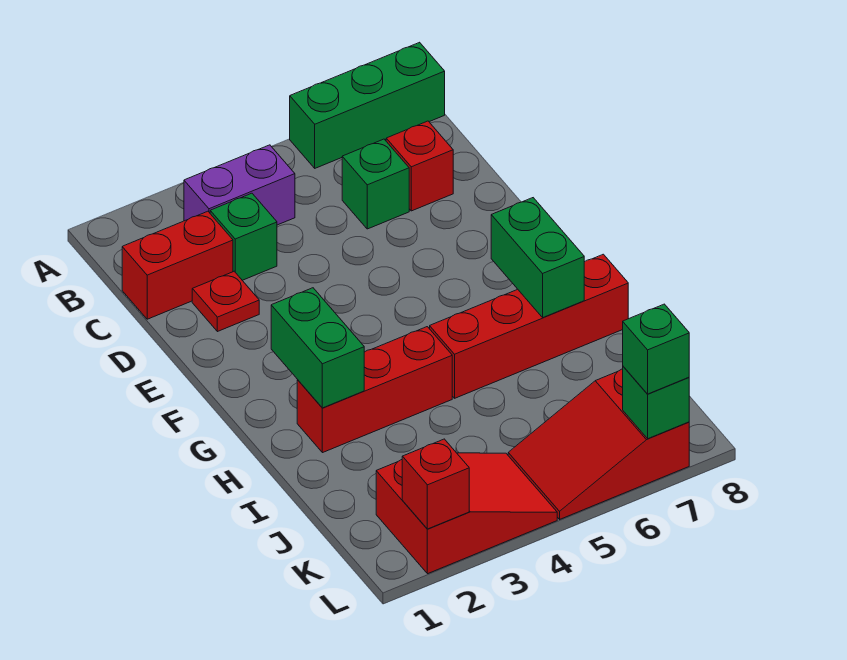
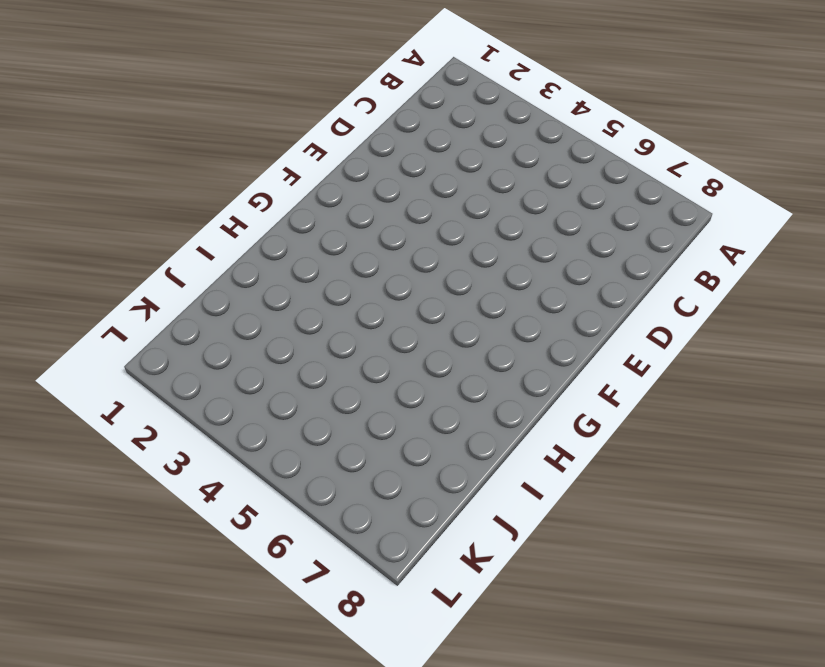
none -> green 1x3 brick [290,42,445,168]
none -> purple 1x2 brick [184,145,295,225]
none -> red 1x2 brick [122,211,233,319]

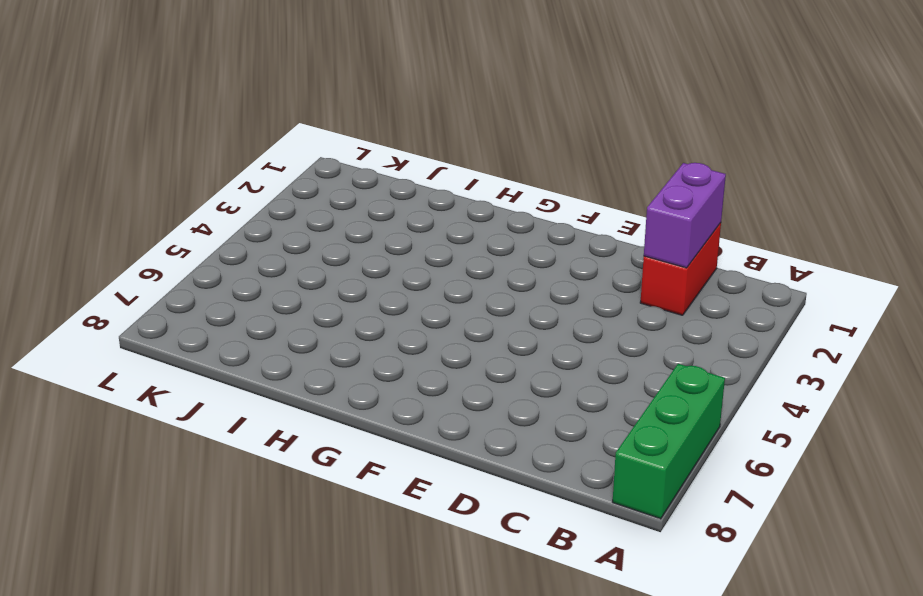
purple 1x2 brick [644,163,726,268] -> purple 1x2 brick moved to [184,145,295,225]
none -> green 1x1 brick [210,193,277,280]
none -> green 1x1 brick [342,139,409,229]
none -> red 1x1 brick [386,121,453,211]

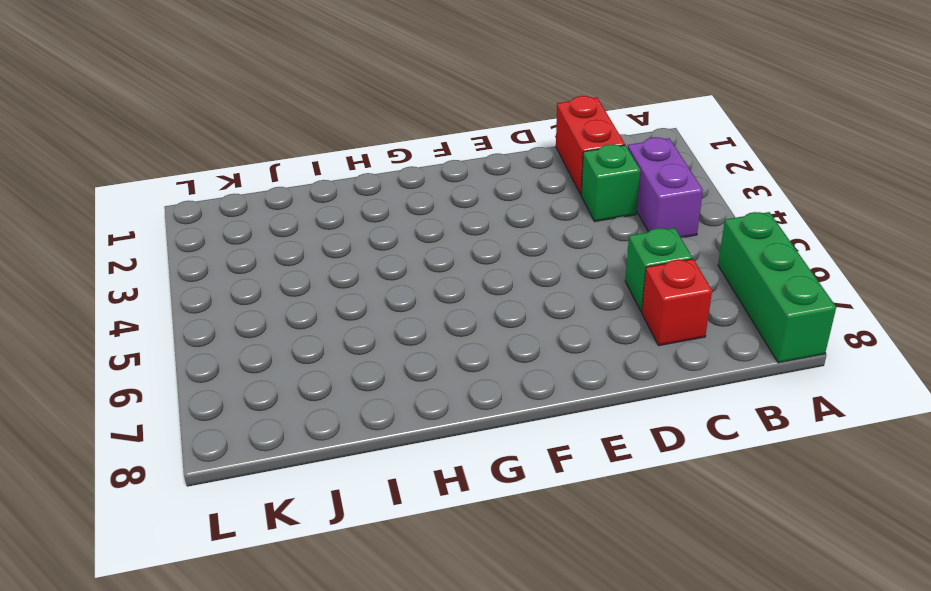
none -> red 1x1 plate [192,271,259,332]
none -> red 1x3 brick [297,327,452,453]
none -> red 1x4 brick [430,254,628,398]

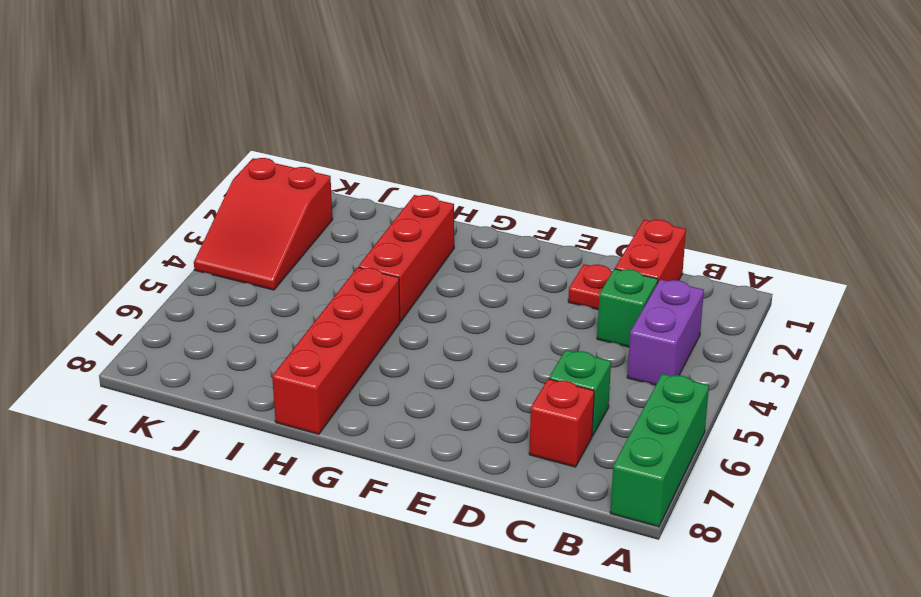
none -> red 2x3 slope [508,369,689,519]
none -> green 1x2 brick [271,288,364,408]
none -> green 1x2 brick [491,198,584,317]

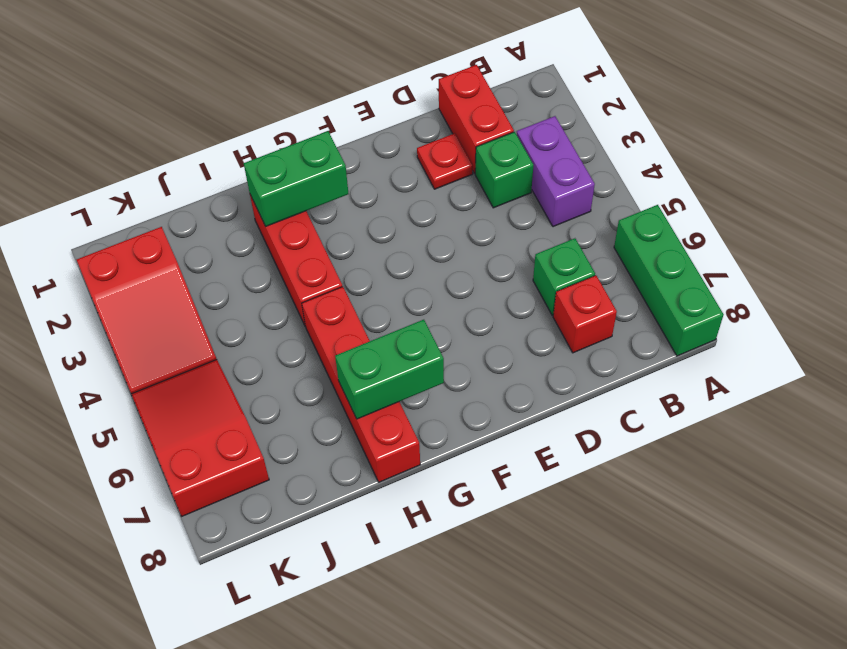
none -> red 1x1 brick [402,439,469,529]
none -> green 1x1 brick [623,367,689,439]
none -> green 1x1 brick [623,304,689,394]

